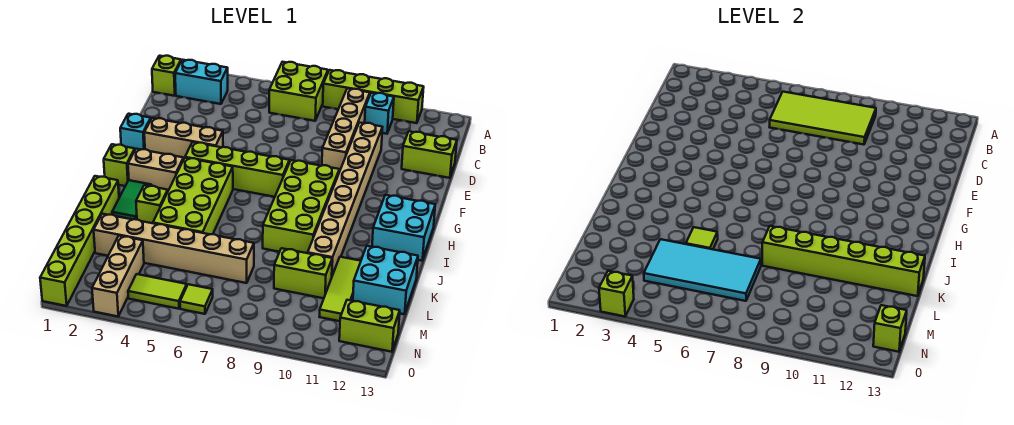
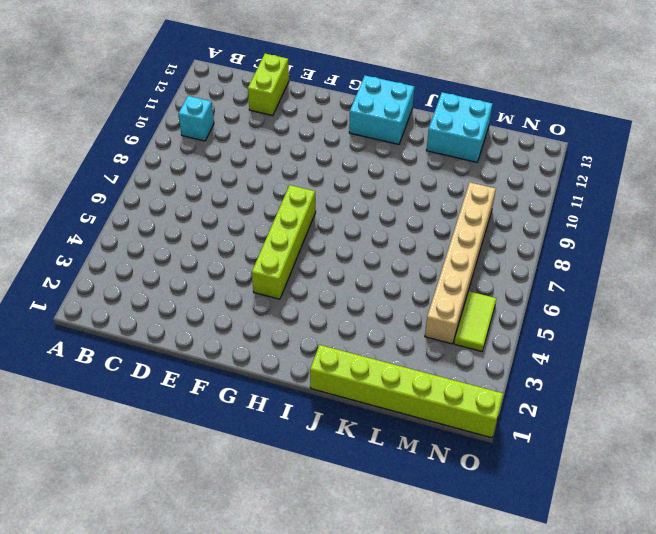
tan 1x6 brick [425,183,496,344] -> tan 1x6 brick moved to [94,214,254,283]
none -> lime 2x2 brick [269,62,328,121]
none -> lime 1x4 brick [323,70,424,123]
none -> lime 1x1 brick [152,56,181,96]
none -> cyan 1x2 brick [175,60,228,104]

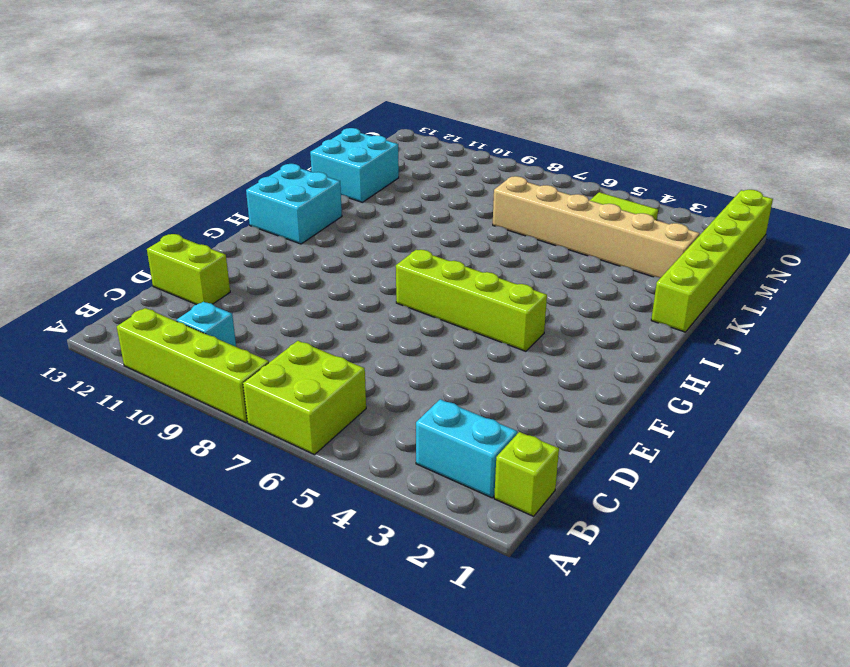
none -> tan 1x4 brick [322,89,370,172]
none -> tan 1x8 brick [308,123,383,276]
none -> cyan 1x1 brick [120,114,151,150]
none -> tan 1x3 brick [144,118,223,158]

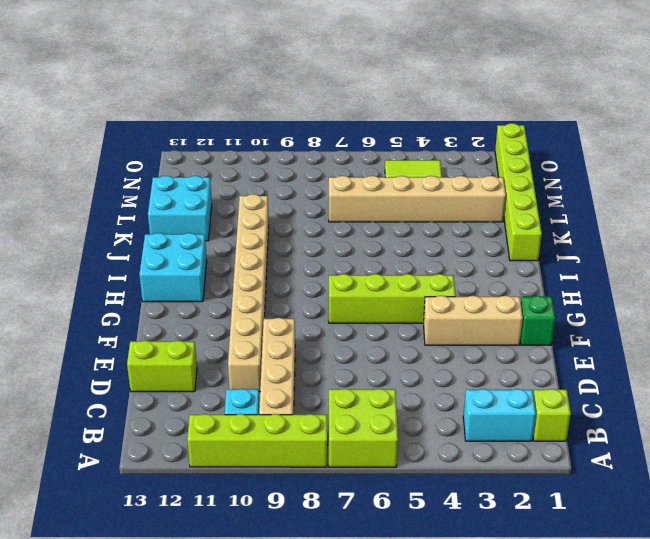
green 1x1 brick [520,296,555,345] -> cyan 1x1 brick [120,114,151,150]
none -> lime 2x4 brick [263,160,339,253]
none -> lime 1x1 brick [104,144,135,186]
none -> tan 1x2 brick [128,149,184,191]
none -> lime 2x4 brick [153,158,233,234]

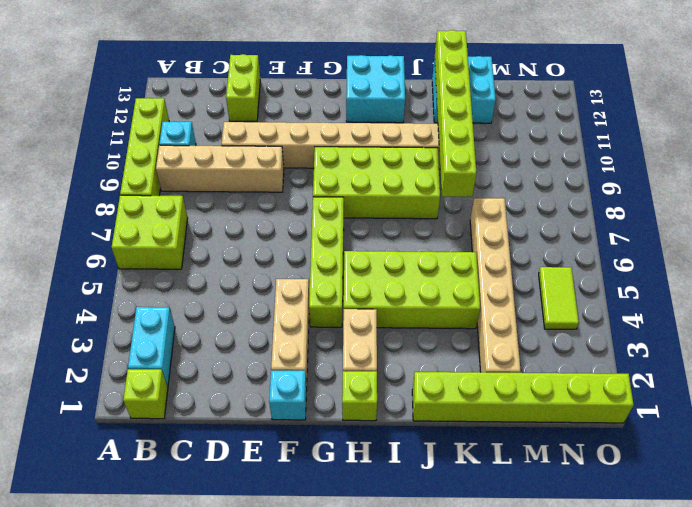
none -> green 1x2 tile [112,180,152,220]
none -> lime 1x1 brick [136,185,168,223]
none -> lime 1x3 tile [319,257,361,321]
none -> lime 1x2 brick [274,248,332,298]

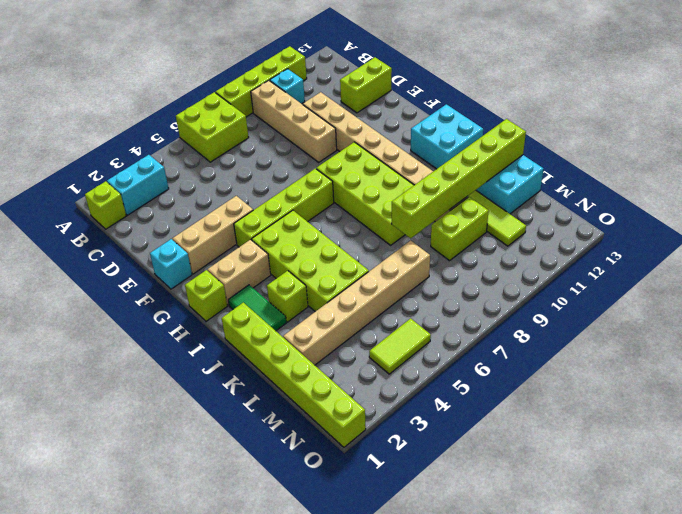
none -> tan 1x3 brick [92,236,144,316]
none -> lime 1x1 tile [180,284,213,314]
none -> lime 1x2 brick [339,300,400,352]
none -> lime 2x4 tile [770,92,876,145]

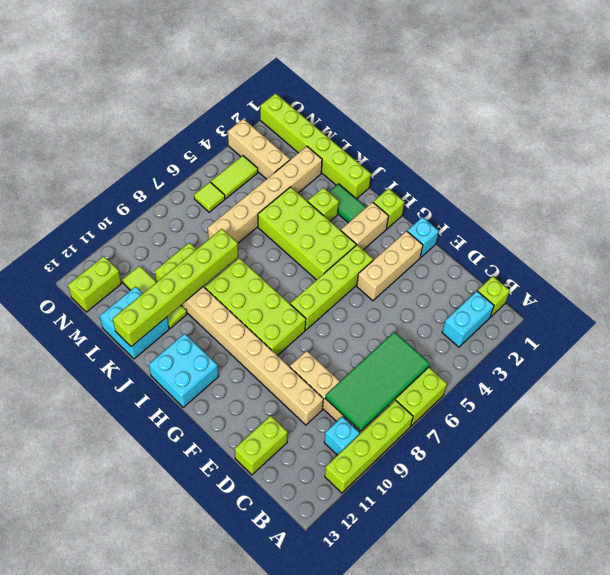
green 2x4 tile [325,332,430,431] -> lime 2x4 tile [770,92,876,145]
none -> lime 1x1 tile [686,227,718,249]
none -> cyan 2x4 tile [644,239,761,301]
none -> lime 1x1 brick [873,305,907,352]
none -> lime 1x1 brick [599,271,634,316]

